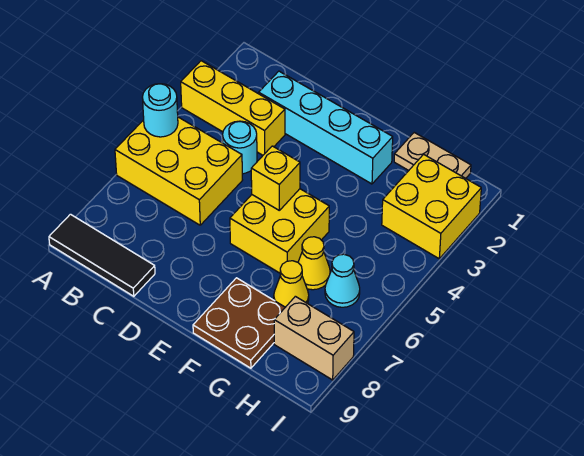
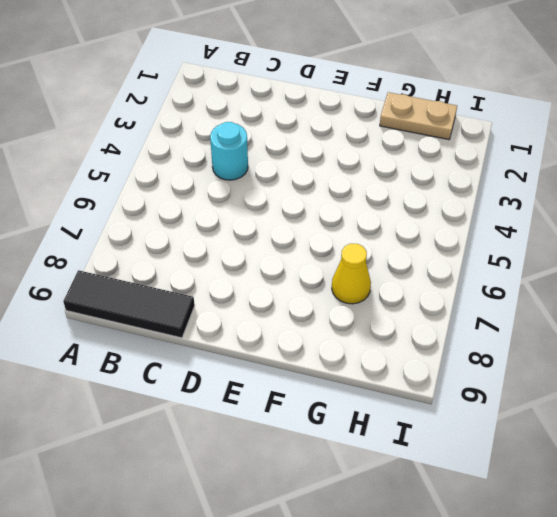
none -> yellow 1x3 brick [181,61,285,155]
none -> yellow 2x3 brick [115,117,242,225]
none -> cyan 1x4 brick [259,71,393,184]

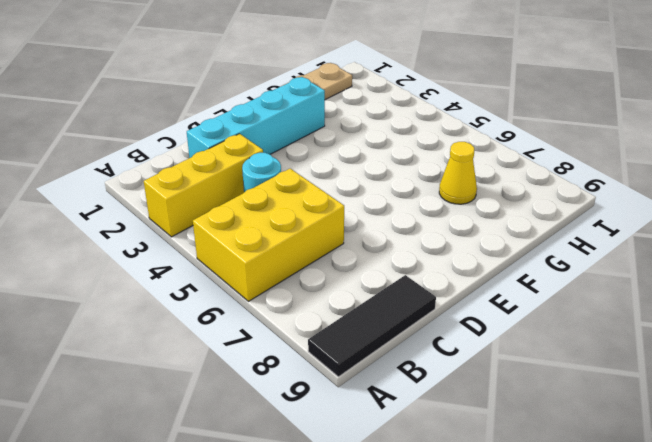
none -> yellow 2x2 brick [230,189,329,273]
none -> brown 2x2 plate [193,278,285,368]
none -> yellow 1x1 cone [298,237,330,290]

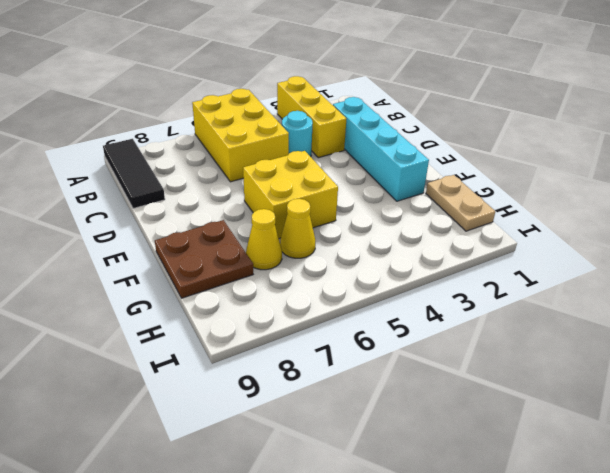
none -> yellow 2x2 brick [382,154,481,259]
none -> cyan 1x1 cone [325,254,360,307]
none -> tan 1x2 brick [274,296,354,380]

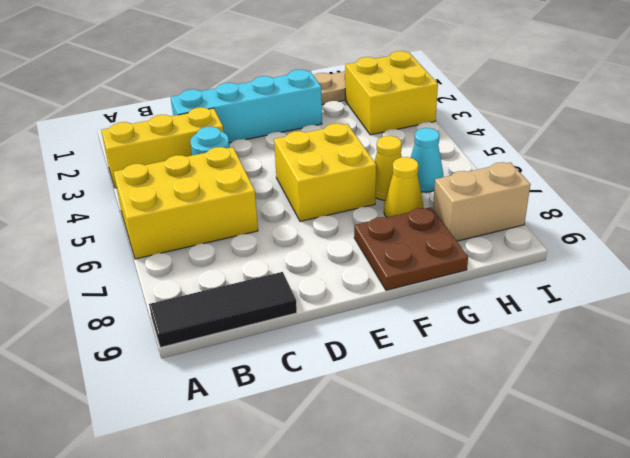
none -> cyan 1x1 round brick [142,84,178,137]
none -> yellow 1x1 brick [251,146,300,211]

